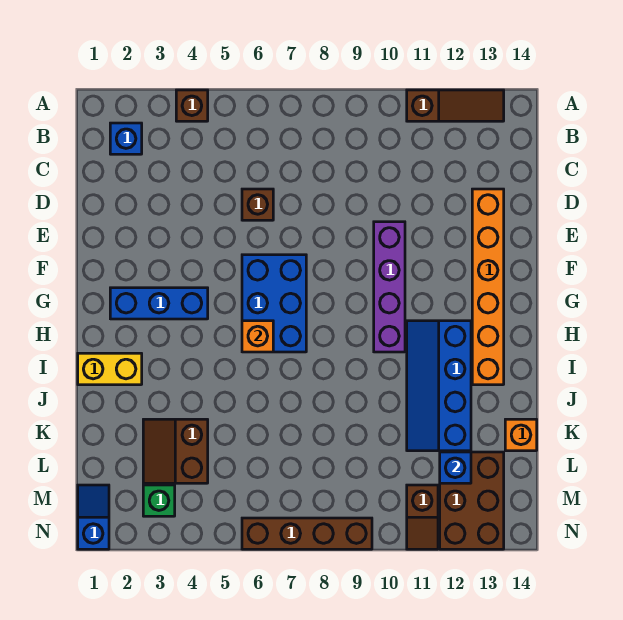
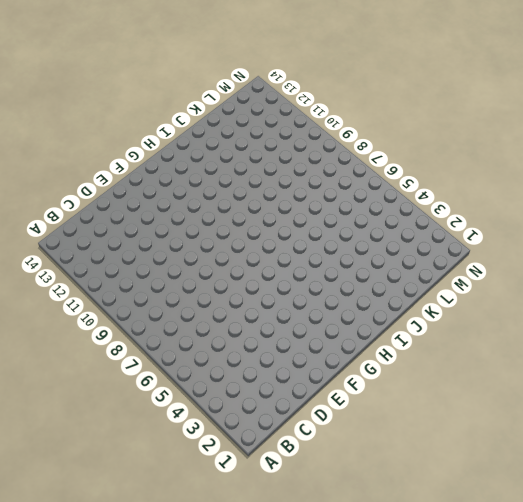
none -> brown 1x1 brick [176,90,208,121]
none -> brown 1x3 slope [407,90,504,121]
none -> blue 1x1 brick [110,123,142,154]

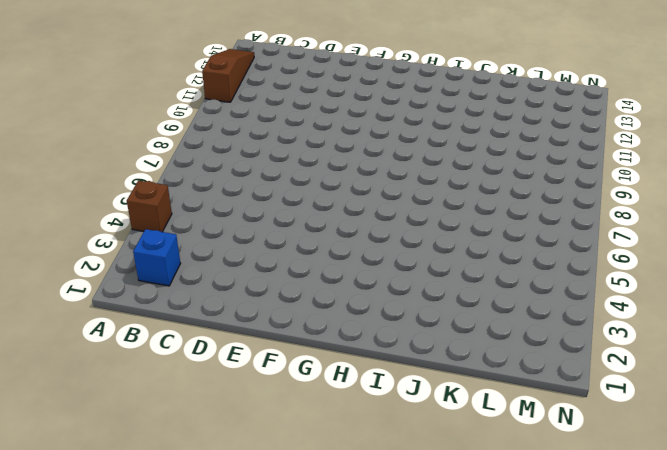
none -> brown 1x1 brick [242,189,273,220]
none -> orange 1x6 brick [472,189,504,385]
none -> purple 1x4 brick [374,222,405,352]

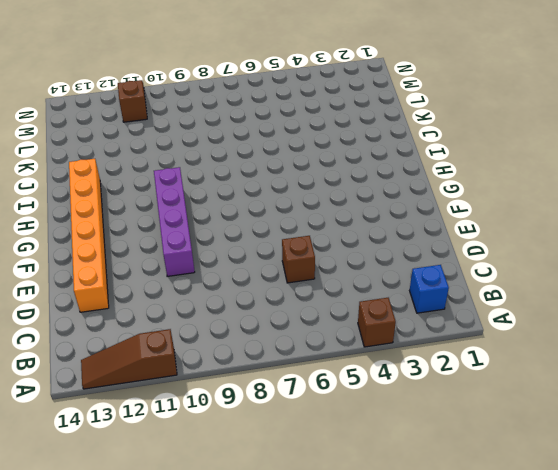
none -> blue 2x3 brick [242,255,306,352]
none -> blue 1x3 brick [110,288,208,319]
none -> blue 2x4 slope [407,321,471,451]

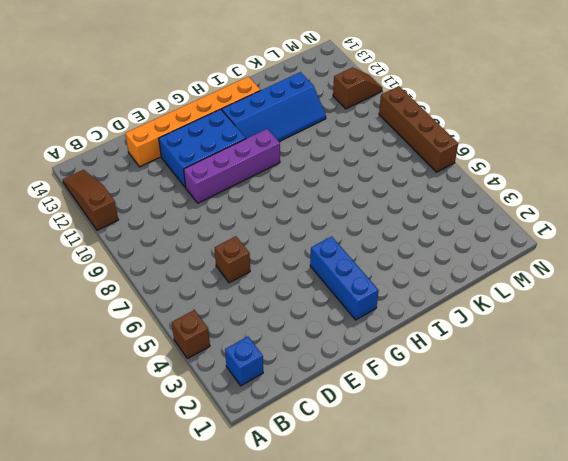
blue 2x3 brick [159,109,246,187] -> blue 2x3 brick moved to [242,255,306,352]
none -> yellow 1x2 brick [78,353,142,385]
none -> brown 2x2 slope [143,419,208,483]
none -> orange 1x1 brick [505,419,537,451]

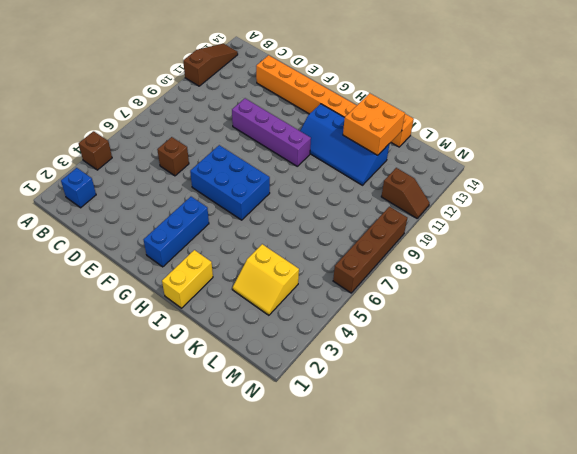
orange 2x2 brick [343,93,405,155] -> none
yellow 2x2 slope [233,244,299,315] -> brown 2x2 slope [143,419,208,483]
none -> brown 2x3 brick [440,452,504,549]
none -> blue 1x2 slope [78,485,109,549]
none -> green 1x1 brick [143,485,175,516]

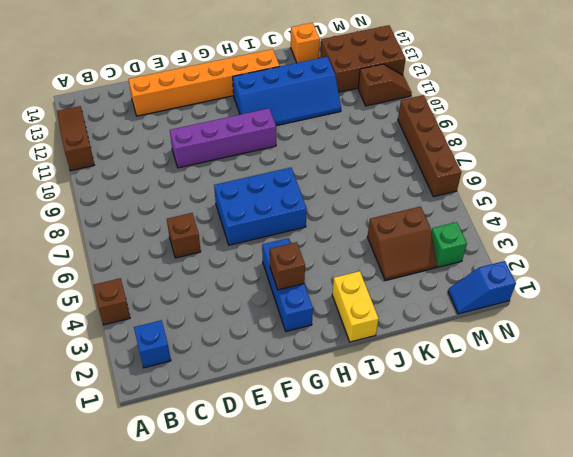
brown 1x1 brick [270,242,305,290] -> none
none -> orange 1x1 brick [242,321,273,352]
none -> blue 1x1 brick [440,452,471,483]

